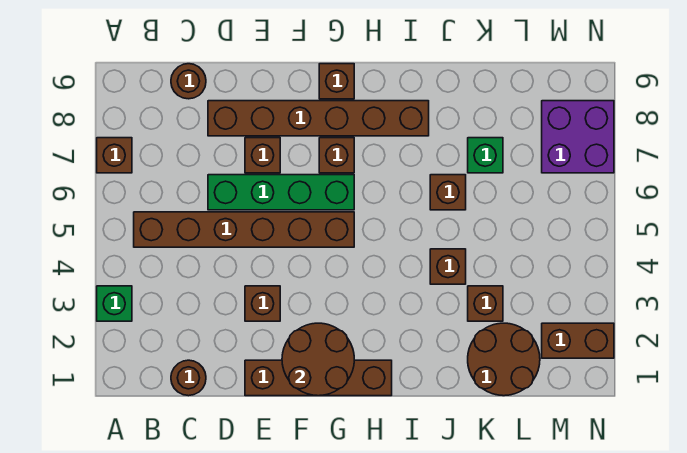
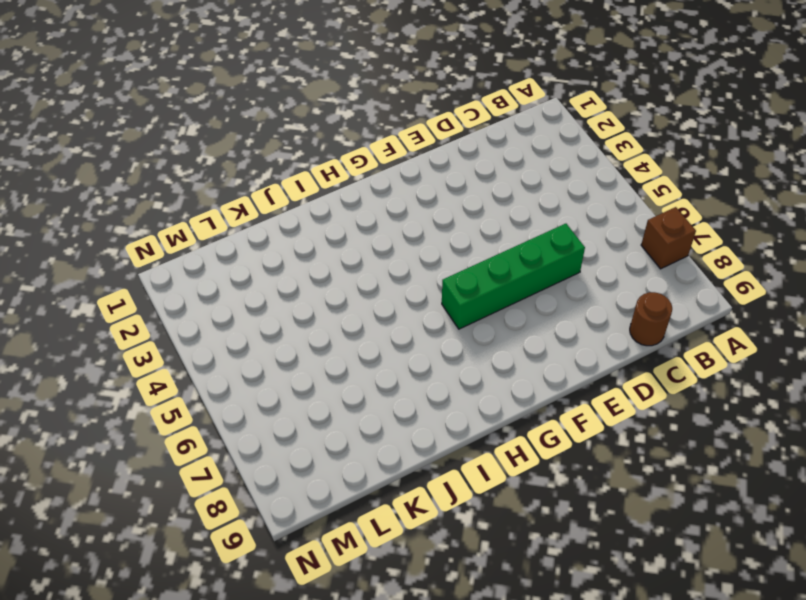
none -> green 1x1 brick [97,286,132,321]
none -> brown 1x6 brick [134,212,354,247]
none -> brown 1x1 round brick [171,360,206,396]

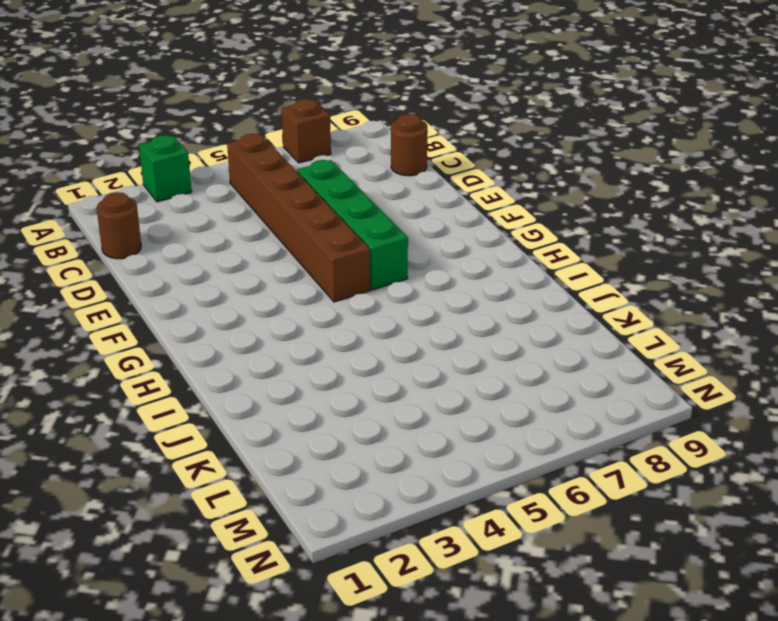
none -> brown 1x6 brick [208,101,429,136]
none -> brown 1x4 brick [245,360,392,396]
none -> brown 1x1 brick [245,286,280,321]

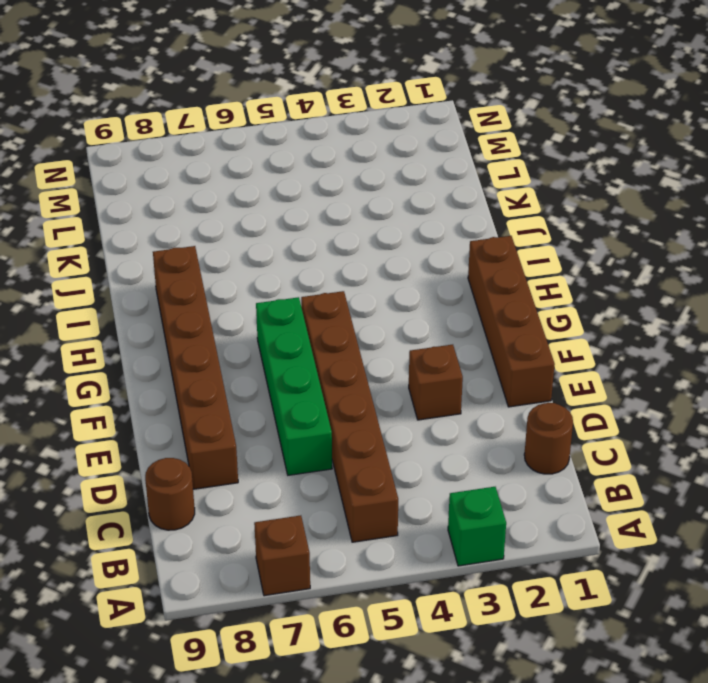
none -> brown 1x1 brick [245,138,280,173]
none -> brown 1x1 brick [319,138,354,173]
none -> brown 1x1 brick [319,64,354,99]

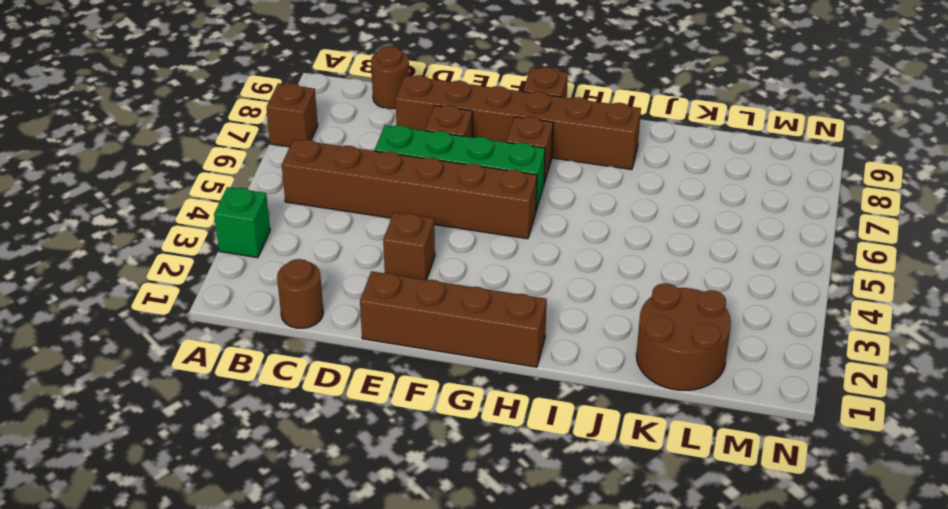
none -> brown 1x1 brick [430,249,466,284]
none -> brown 1x1 brick [430,175,466,210]
none -> brown 1x1 brick [468,286,503,321]

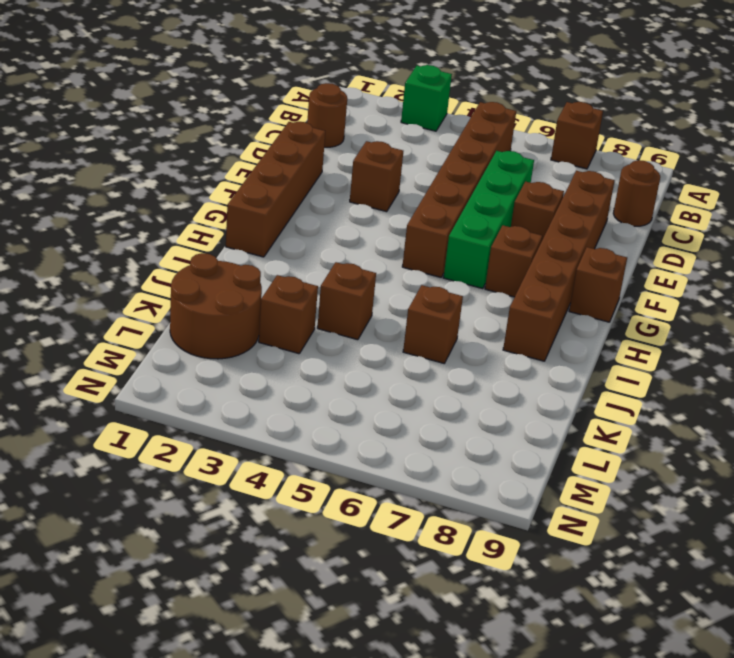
none -> green 1x1 brick [468,138,503,173]
none -> brown 1x2 brick [542,323,614,358]
none -> purple 2x2 brick [542,101,614,173]

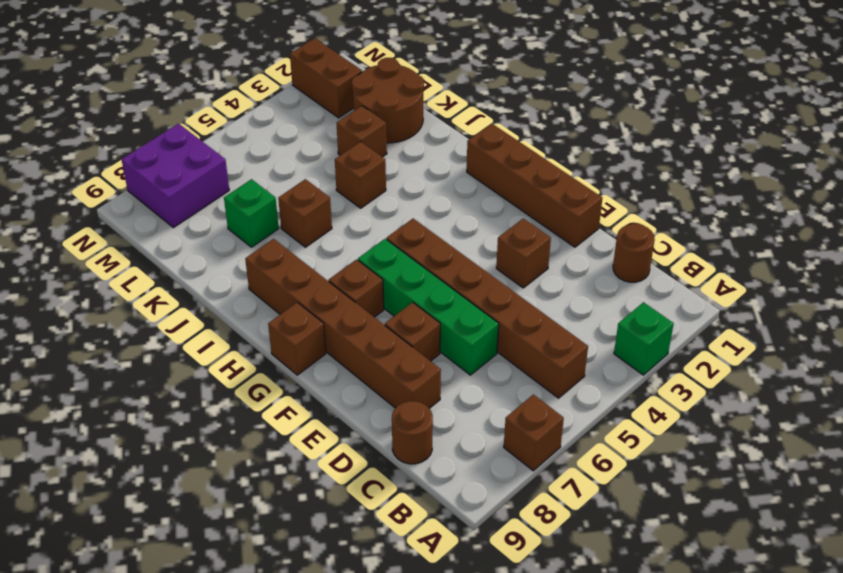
none -> brown 2x2 round brick [282,323,354,396]

